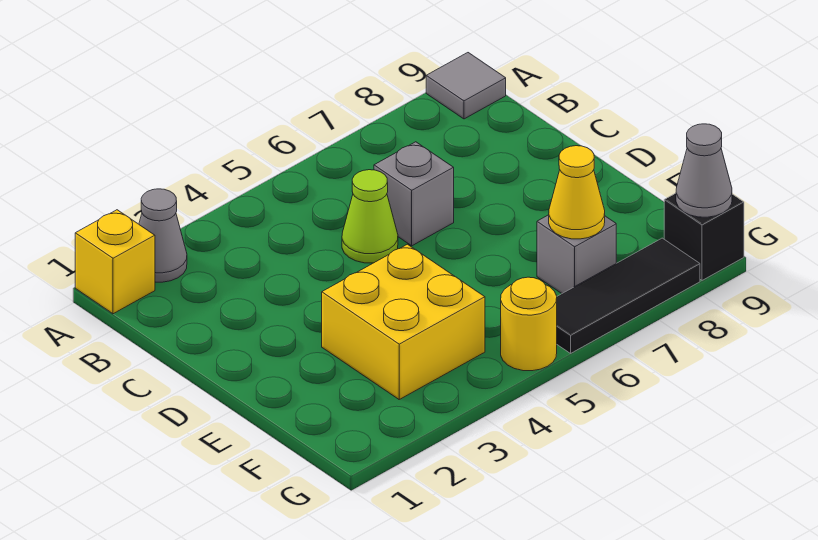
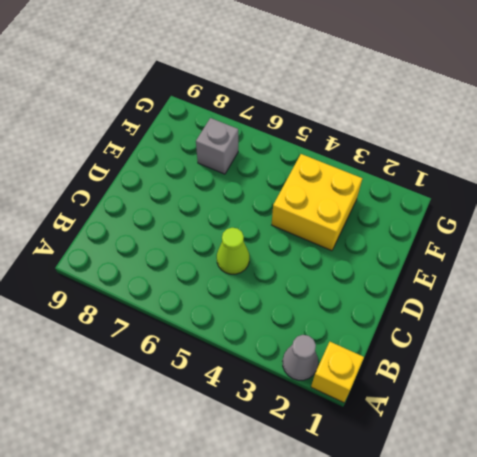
none -> grey 1x1 tile [426,53,506,119]
none -> grey 1x1 brick [374,142,454,246]
none -> yellow 1x1 round brick [501,277,557,371]

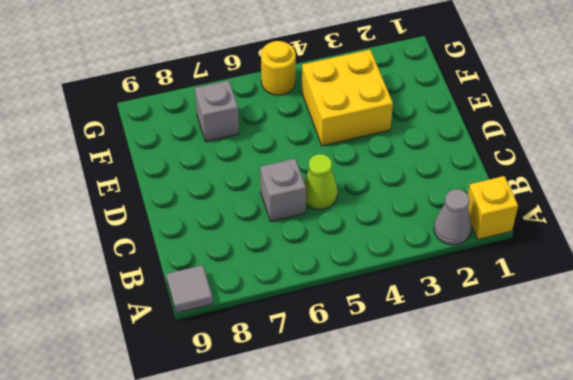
none -> black 1x3 tile [557,238,700,353]
none -> black 1x1 brick [664,193,744,280]
none -> yellow 1x1 cone [549,146,605,239]

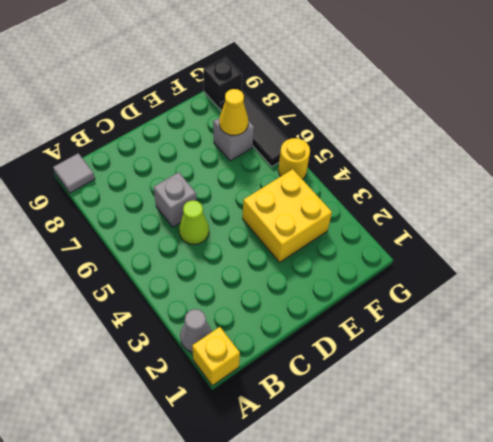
none -> grey 1x1 cone [676,124,732,217]

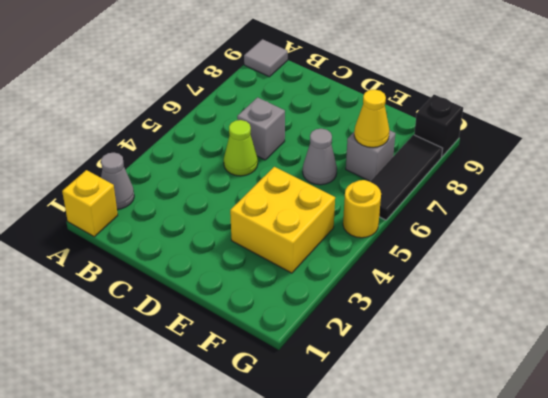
grey 1x1 cone [303,129,337,185] -> grey 1x1 cone moved to [676,124,732,217]

